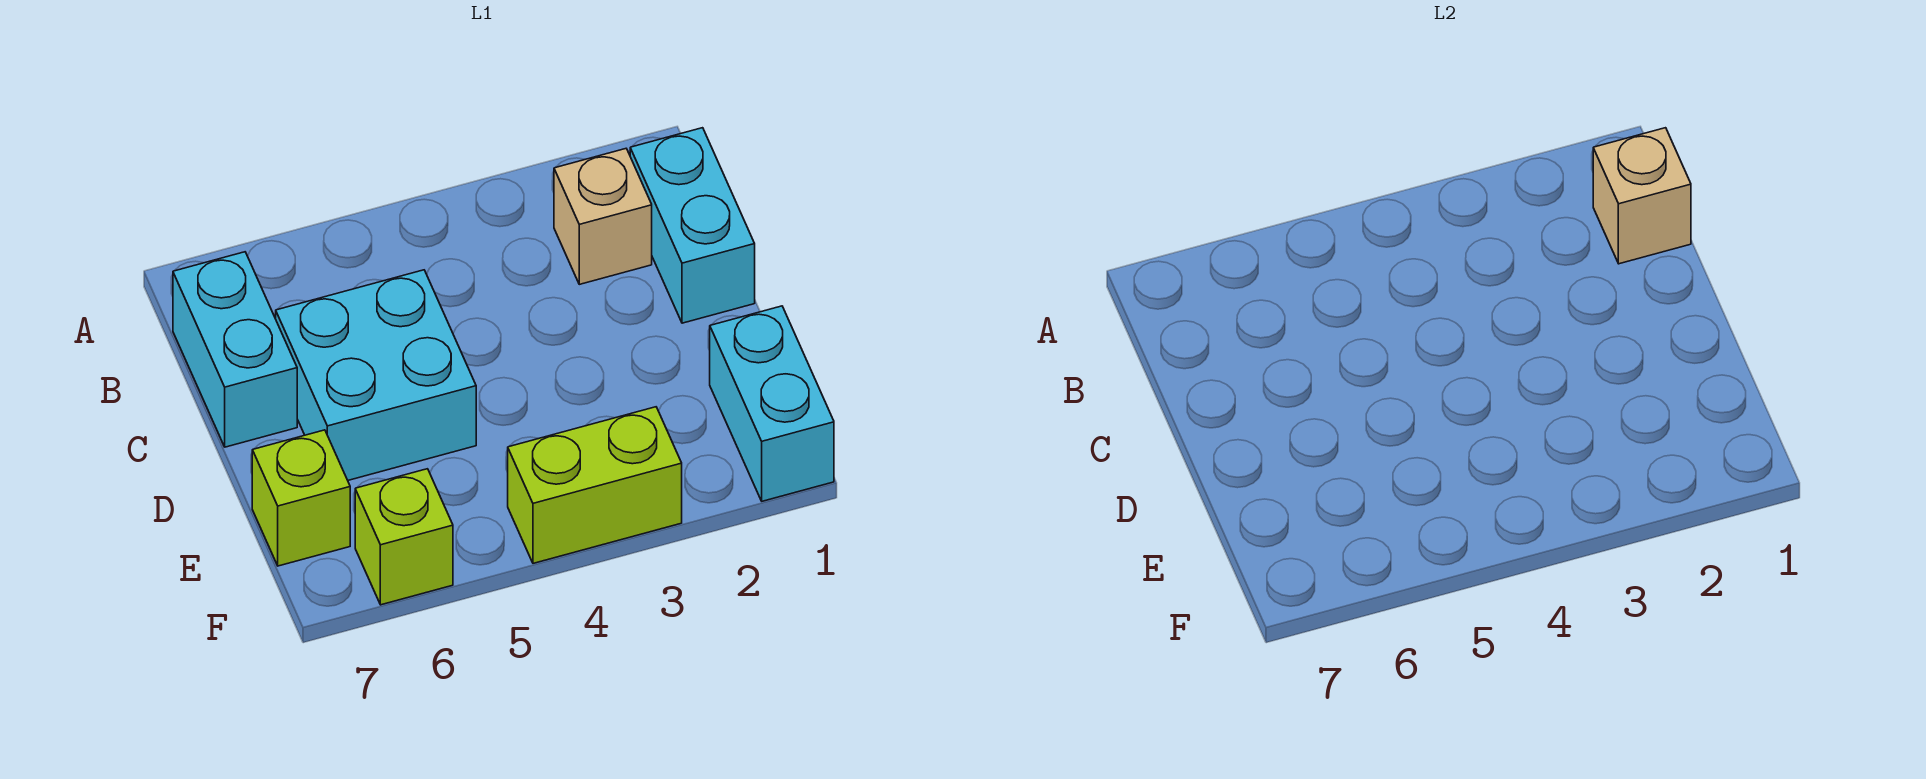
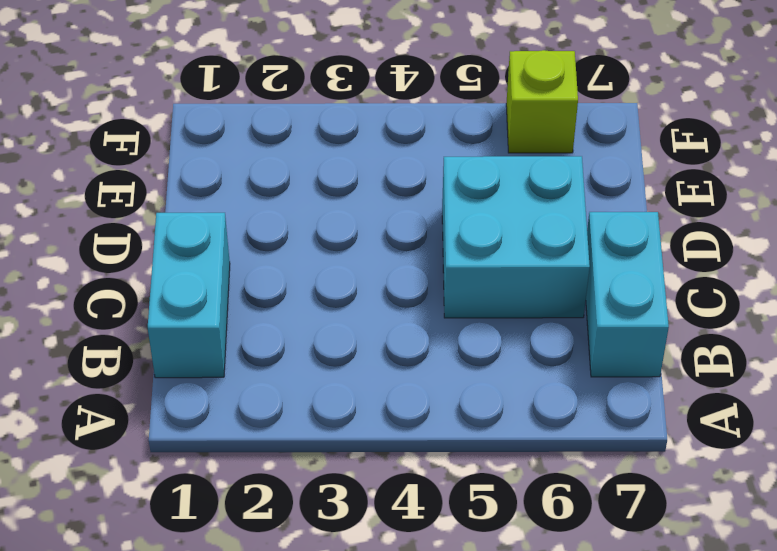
none -> tan 1x1 brick [554,149,652,284]
none -> cyan 1x2 brick [710,306,834,501]

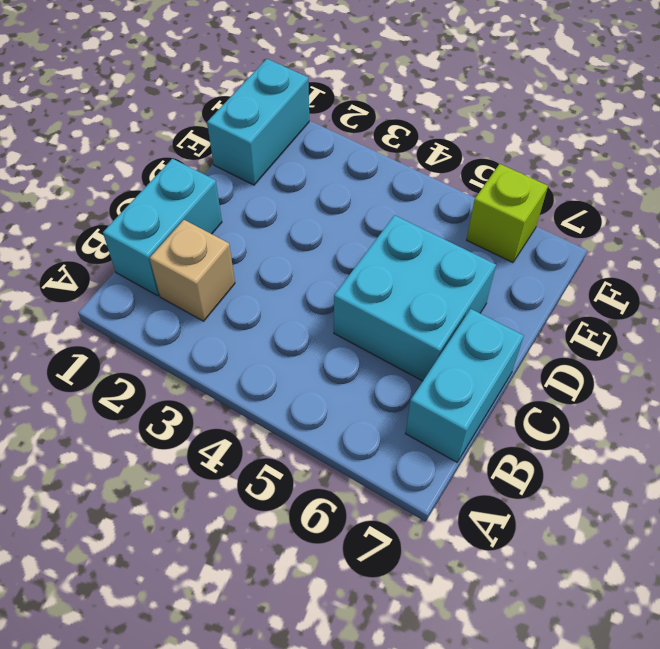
none -> lime 1x1 brick [252,430,350,566]
none -> lime 1x2 brick [508,407,682,563]

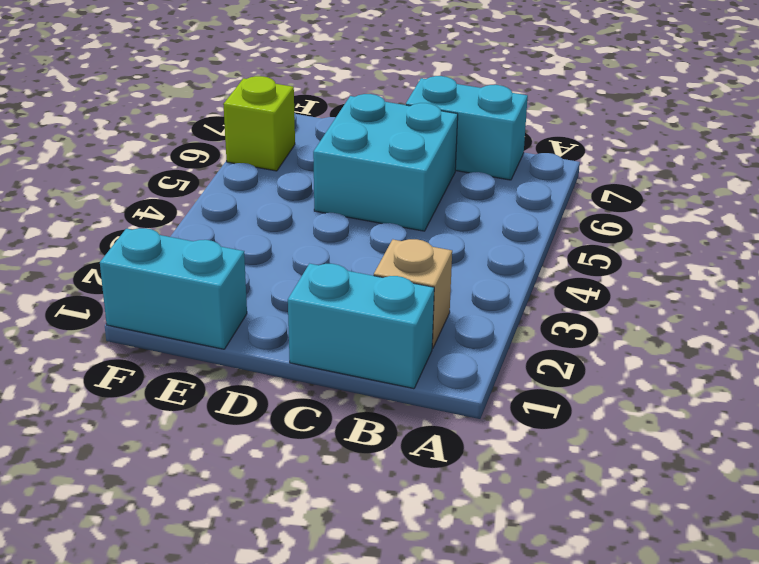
none -> lime 1x1 brick [252,430,350,566]
none -> lime 1x2 brick [508,407,682,563]

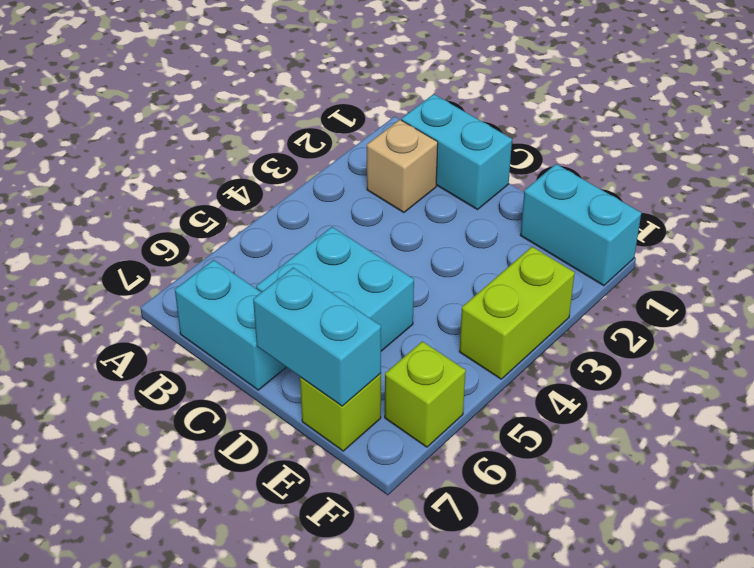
cyan 1x2 brick [253,267,381,406] -> none
none -> tan 1x1 brick [1593,128,1691,264]

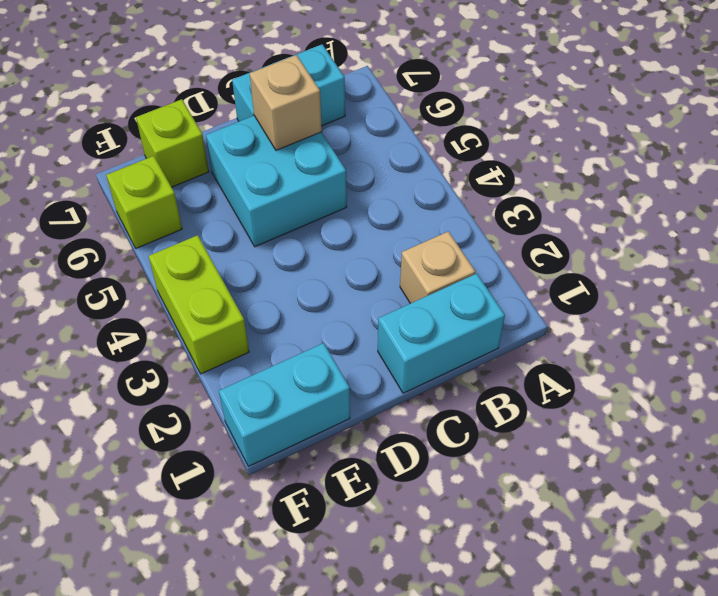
tan 1x1 brick [250,55,322,150] -> tan 1x1 brick moved to [1593,128,1691,264]

